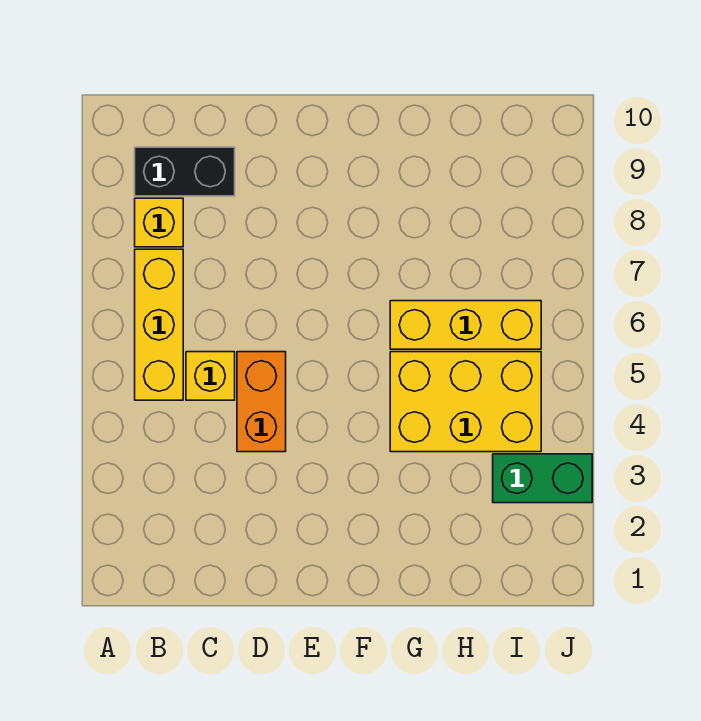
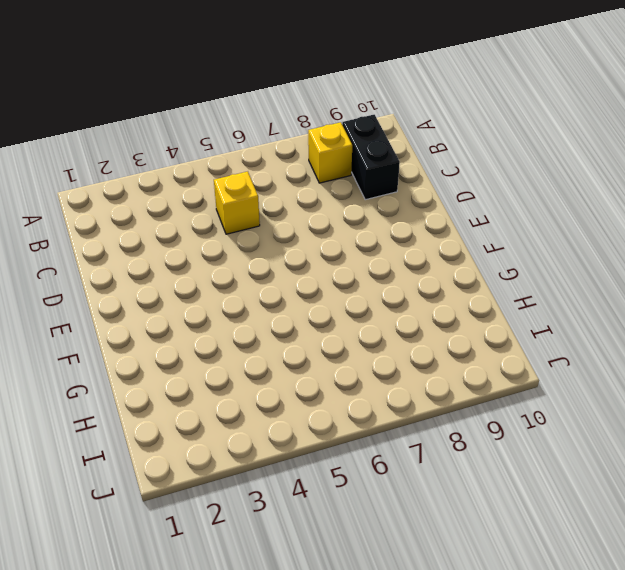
none -> yellow 1x3 brick [135,249,183,400]
none -> orange 1x2 brick [237,352,286,452]

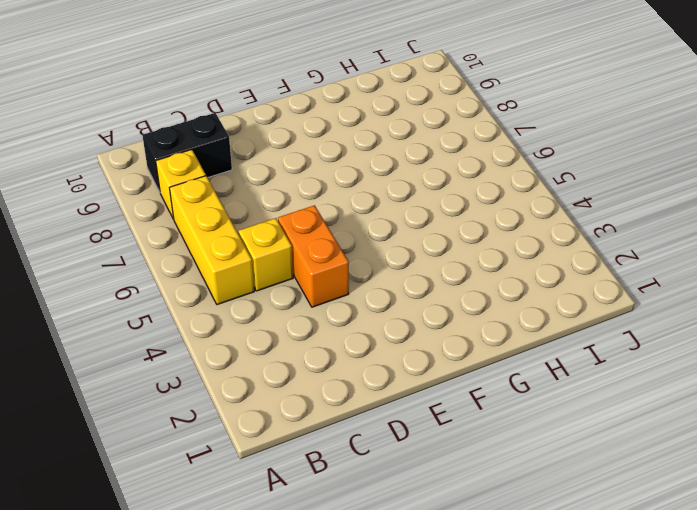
none -> yellow 2x3 brick [390,352,541,452]
none -> yellow 1x3 brick [390,301,541,349]

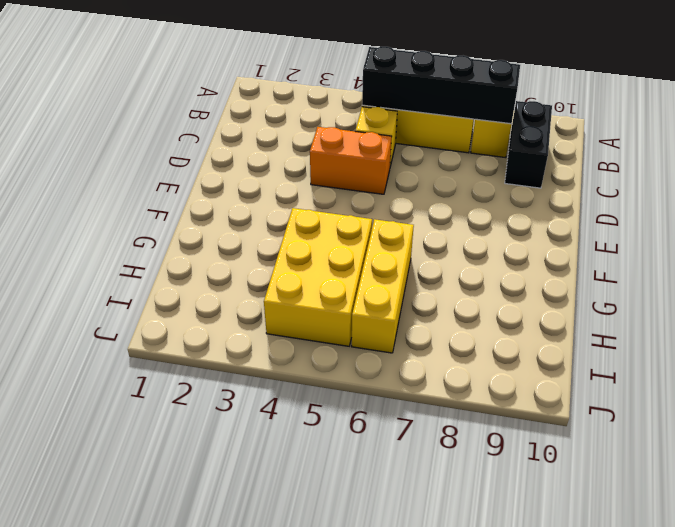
black 1x4 brick [362,47,520,124] -> none
none -> green 1x2 brick [493,454,592,503]

